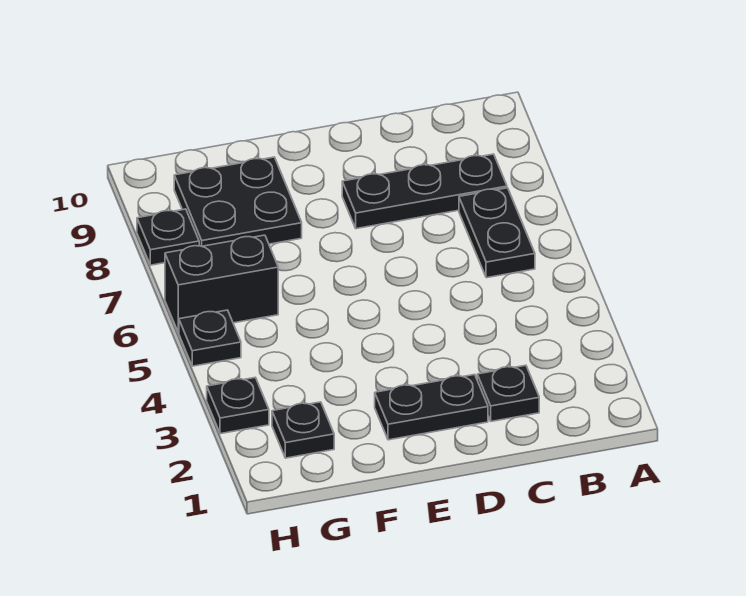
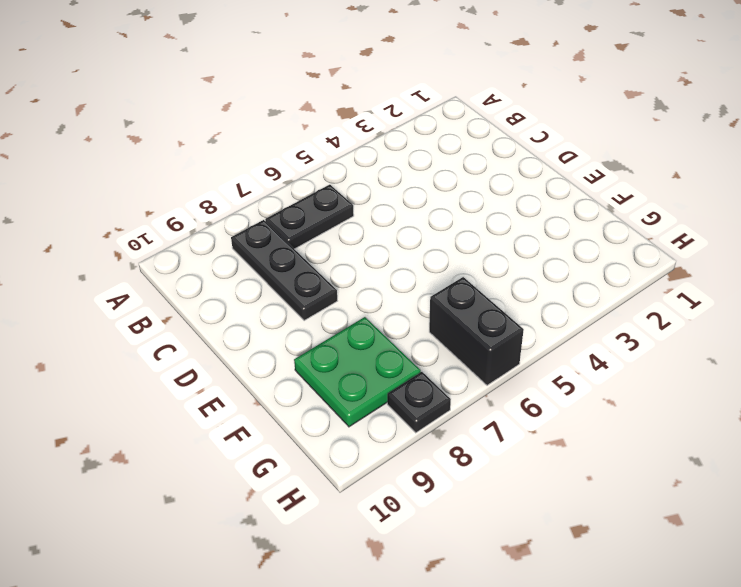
green 2x2 plate [294,317,421,427] -> black 2x2 plate [174,157,302,246]
none -> black 1x1 plate [477,365,539,421]
none -> black 1x2 plate [375,375,488,440]

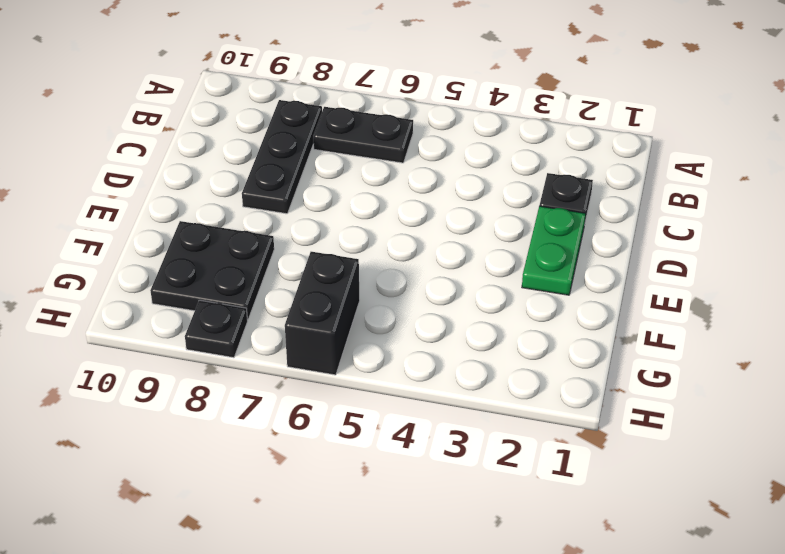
green 1x2 plate [522,206,586,295] -> black 1x2 plate [375,375,488,440]
none -> black 1x1 plate [272,402,334,458]
none -> black 1x1 plate [207,378,269,434]

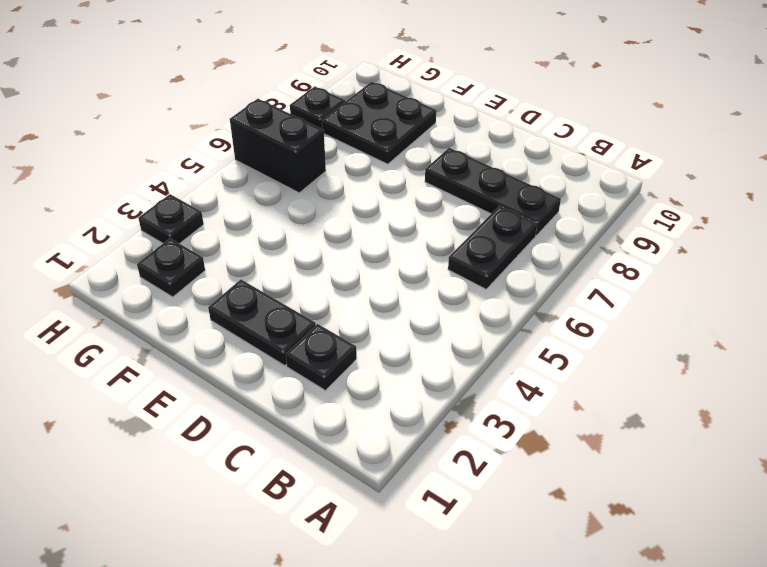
none -> black 1x1 plate [179,310,241,366]

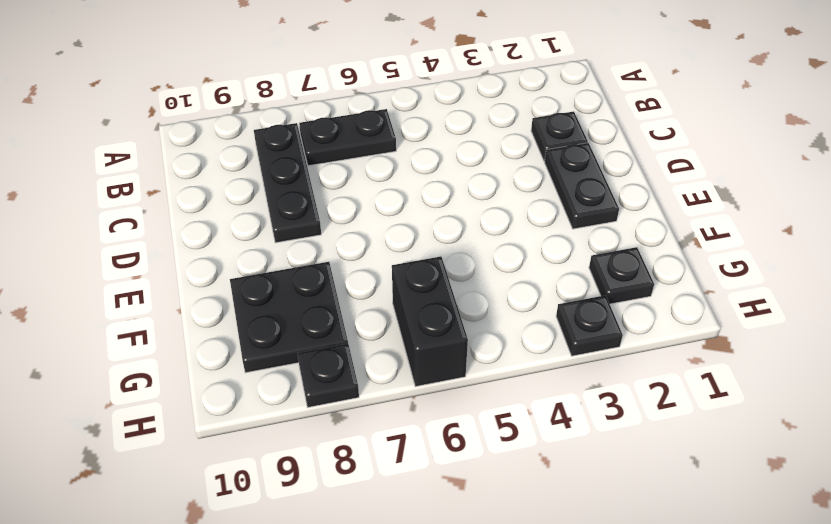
none -> black 1x1 plate [179,310,241,366]

